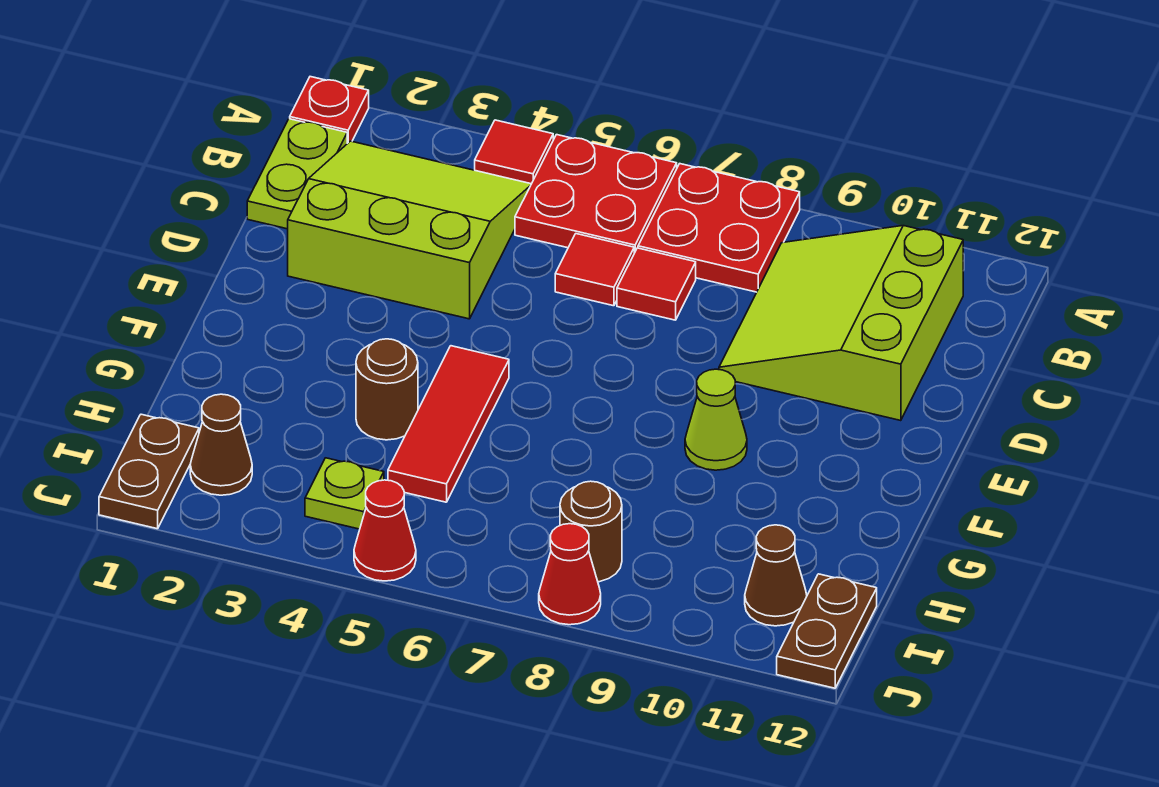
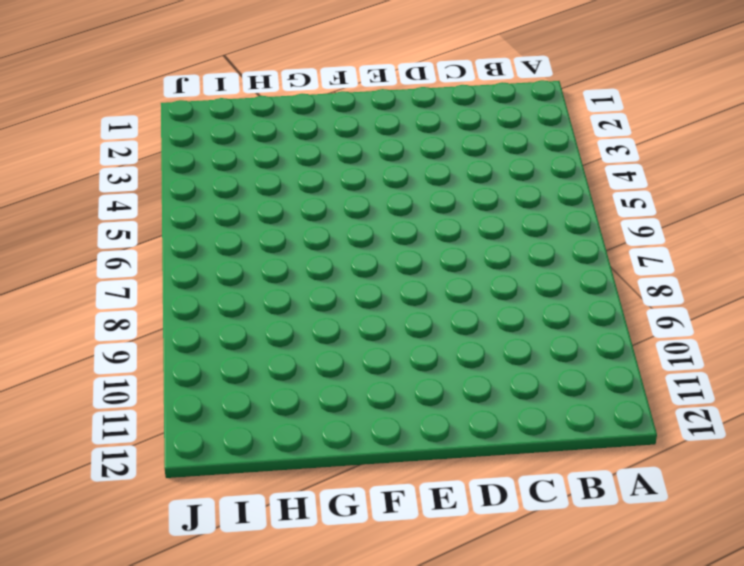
none -> red 1x1 plate [290,77,369,144]
none -> red 1x1 tile [475,120,553,184]
none -> red 2x2 plate [515,135,677,253]

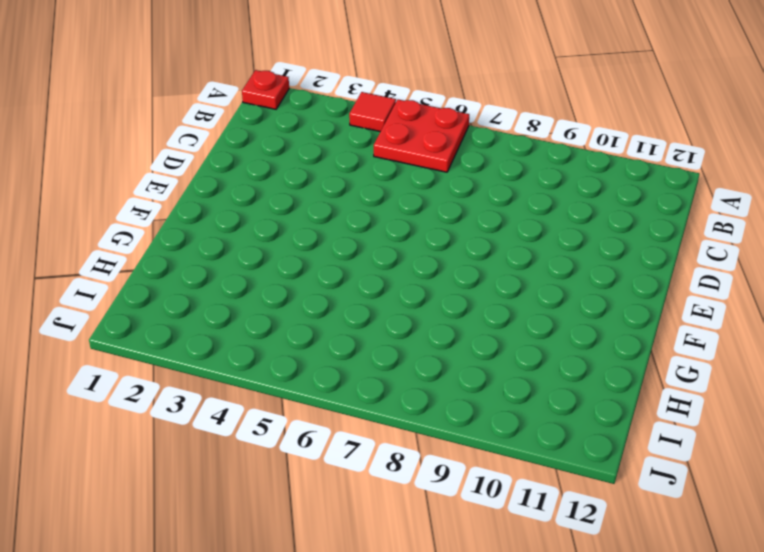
none -> red 2x2 plate [638,164,800,292]
none -> lime 1x2 plate [247,119,347,229]
none -> lime 3x3 slope [288,141,531,319]

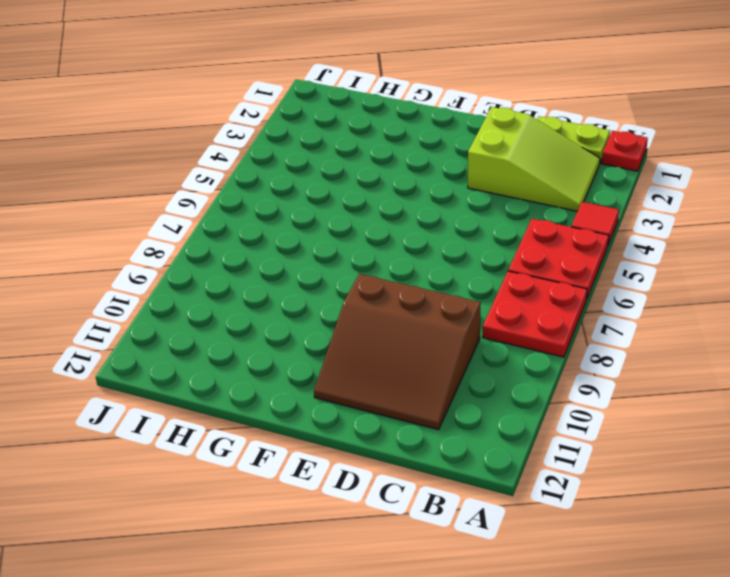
lime 2x3 slope [468,107,600,211] -> lime 3x3 slope [288,141,531,319]
brown 3x3 slope [314,274,481,429] -> lime 3x3 slope [719,226,963,421]
none -> red 1x1 tile [555,234,634,306]
none -> red 1x1 tile [617,248,696,320]
none -> red 1x3 tile [388,346,509,502]

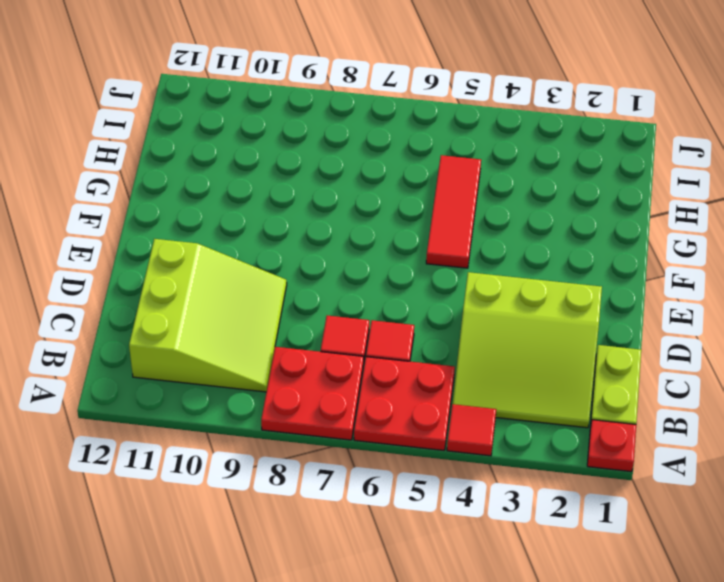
none -> lime 1x1 cone [685,369,747,470]
none -> brown 1x1 round brick [356,339,418,440]
none -> brown 1x2 plate [99,414,199,529]

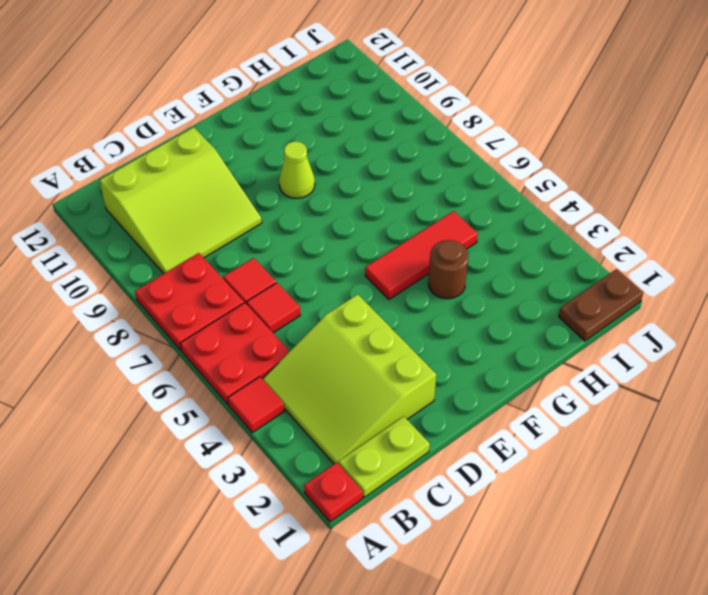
none -> brown 1x1 cone [190,394,252,495]
none -> lime 1x1 plate [305,458,384,529]
none -> brown 1x1 round brick [560,481,622,582]

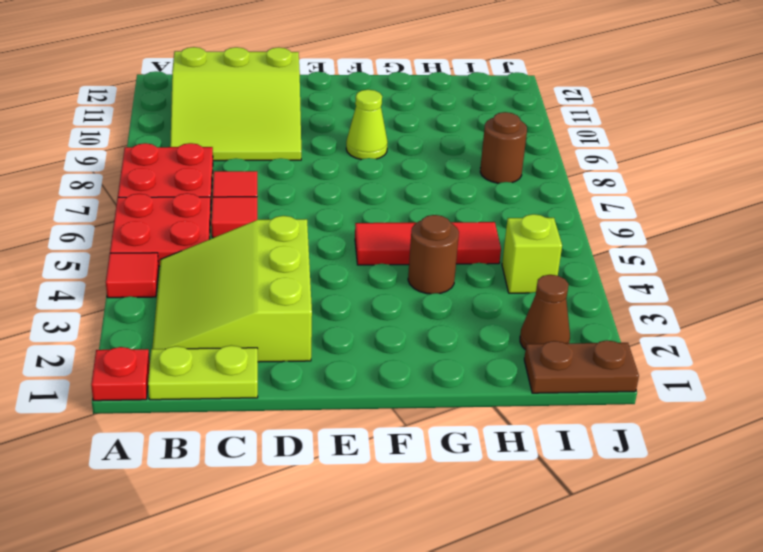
lime 1x1 brick [502,214,562,293] -> lime 1x1 plate [305,458,384,529]
none -> brown 1x1 cone [745,525,807,626]
none -> brown 1x2 plate [777,574,877,688]
none -> red 1x1 cone [354,480,416,581]

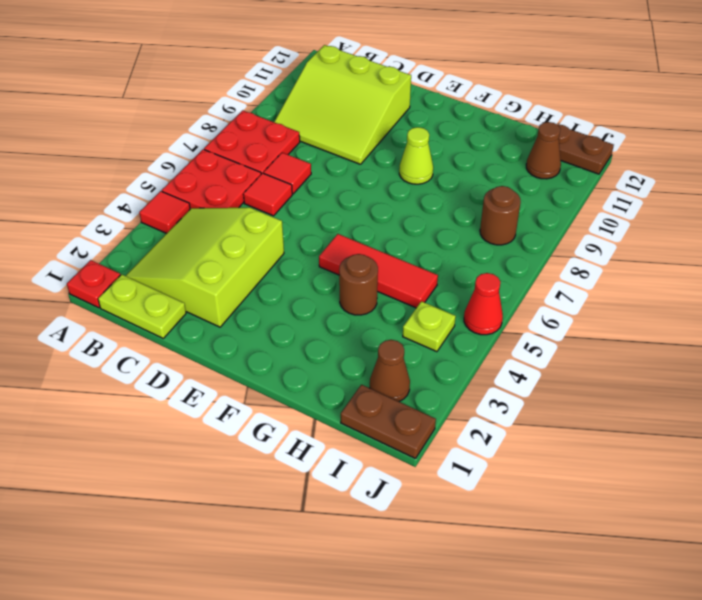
none -> red 1x1 cone [539,524,601,625]

